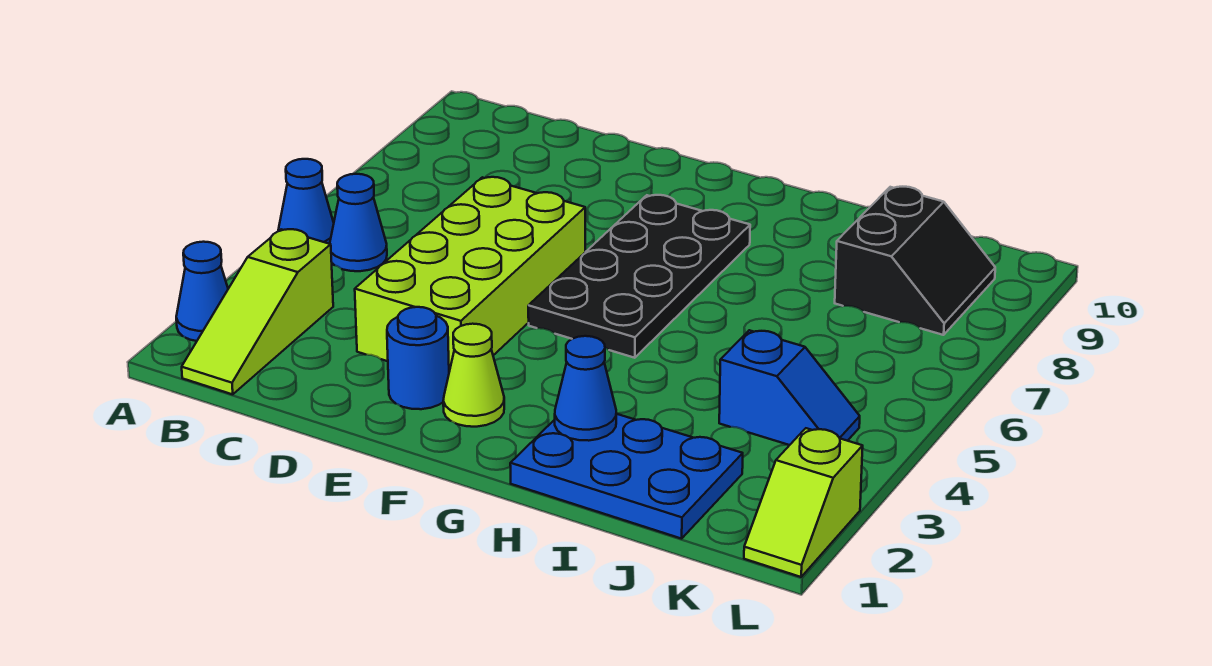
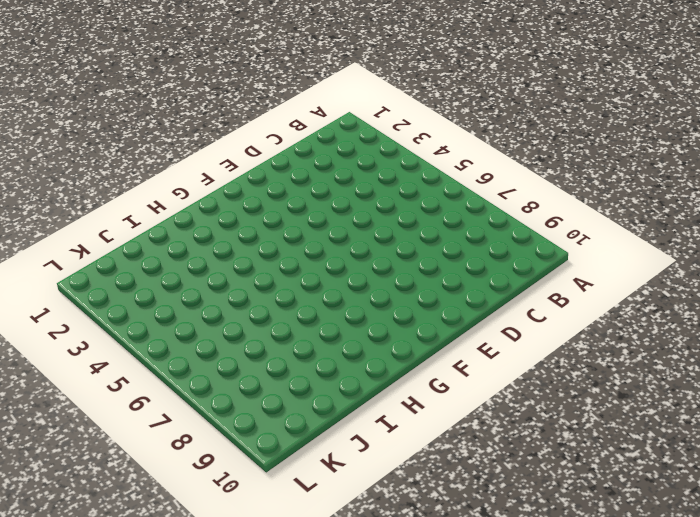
none -> blue 1x1 cone [176,242,228,341]
none -> blue 1x1 cone [278,159,334,244]
none -> lime 1x3 slope [182,229,333,394]

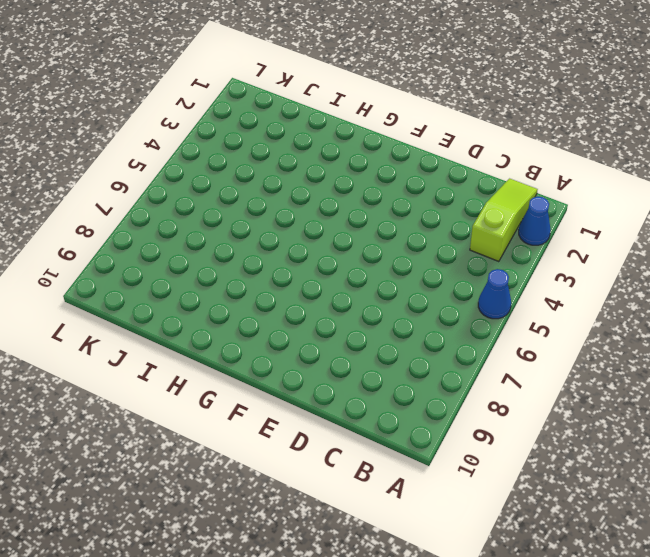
none -> blue 1x1 cone [330,174,387,271]
none -> lime 2x4 brick [355,177,585,372]
none -> blue 1x1 round brick [387,307,449,409]

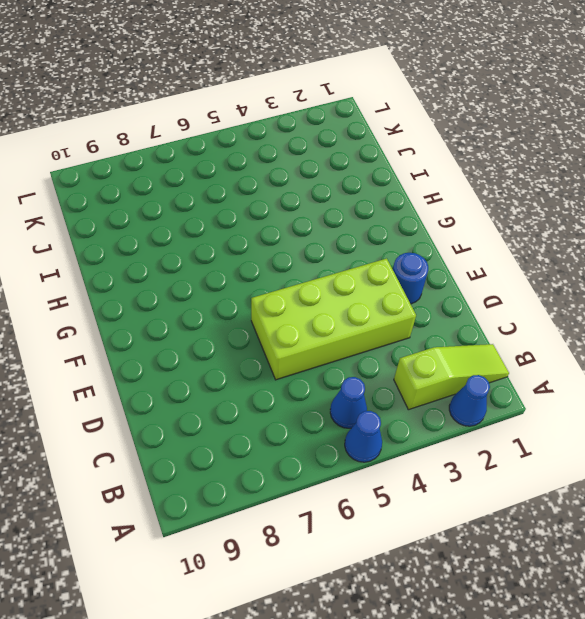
none -> lime 1x1 cone [443,324,504,427]
none -> black 2x4 plate [528,195,750,358]
none -> blue 2x3 plate [510,414,743,539]

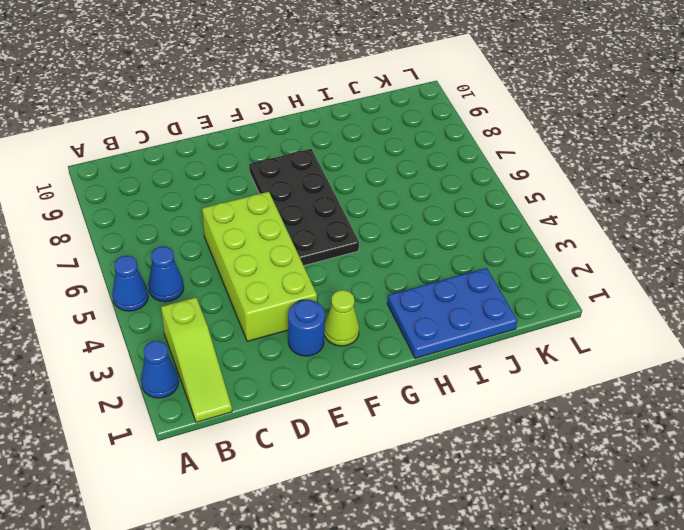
none -> blue 1x2 slope [719,330,860,445]
none -> black 2x2 slope [835,187,995,335]
none -> lime 1x2 slope [744,428,863,577]

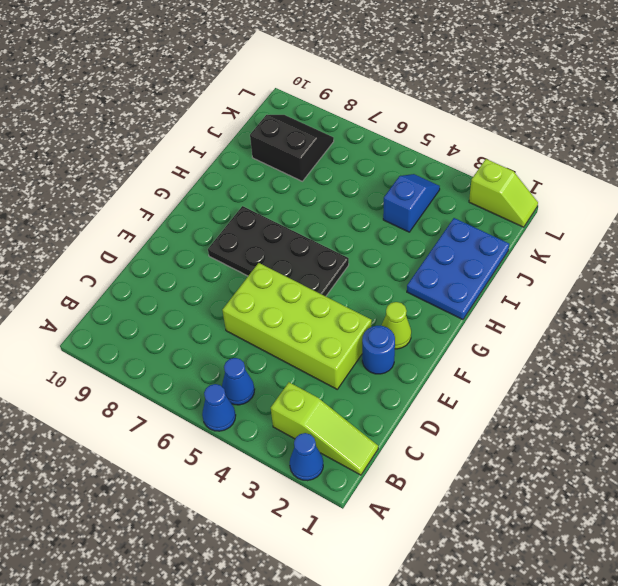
none -> blue 1x1 cone [555,336,616,441]

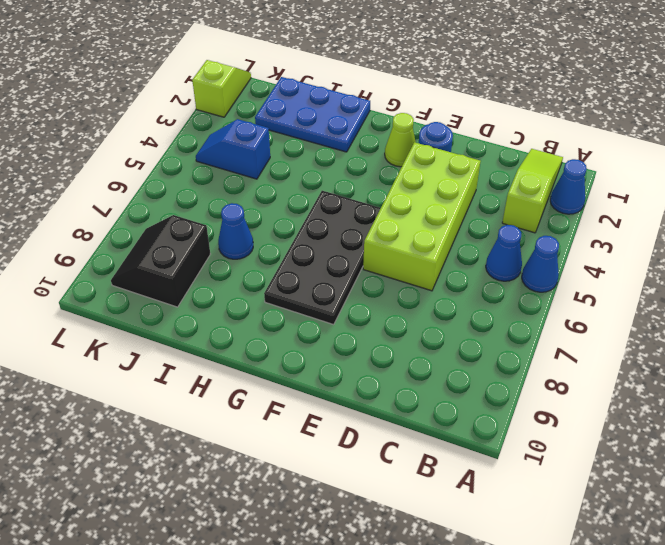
blue 1x1 cone [218,203,253,259] -> blue 1x1 cone moved to [555,336,616,441]

